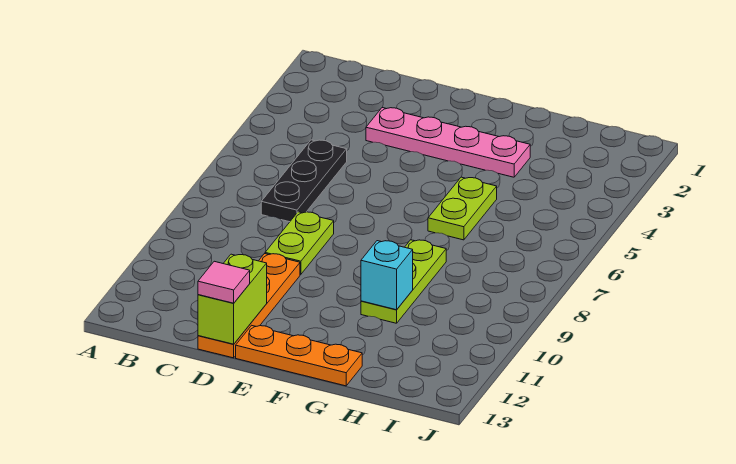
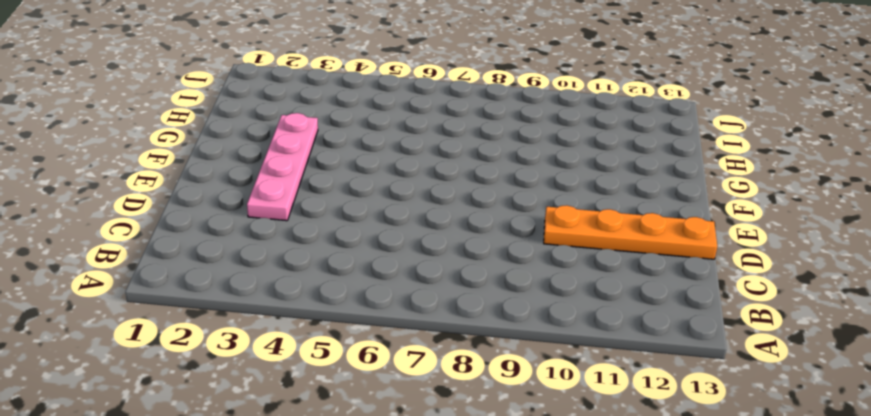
none -> black 1x3 plate [261,140,347,222]
none -> lime 1x2 plate [265,212,334,274]

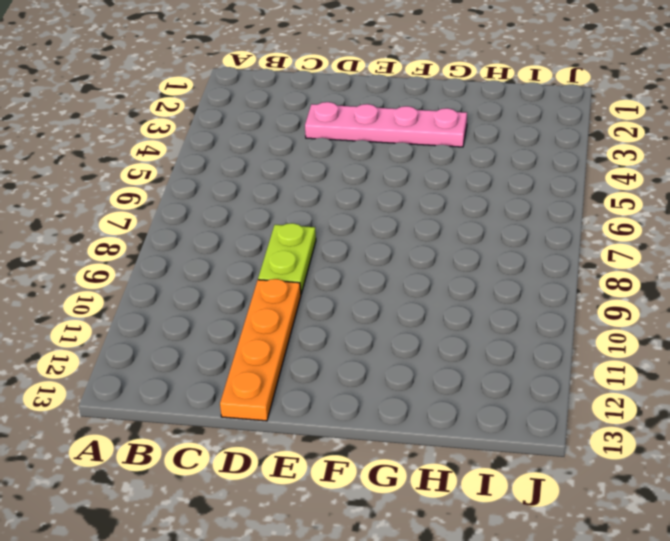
none -> black 1x3 plate [261,140,347,222]
none -> orange 1x3 plate [236,325,362,386]

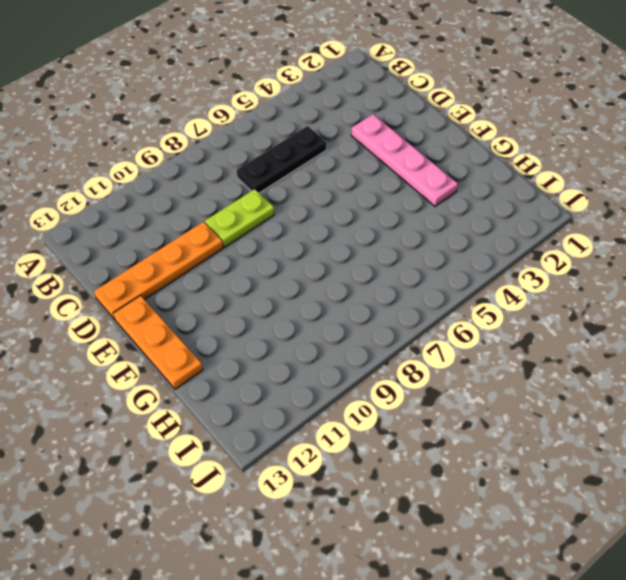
none -> lime 1x2 plate [428,177,497,240]
none -> lime 1x3 plate [361,240,446,323]

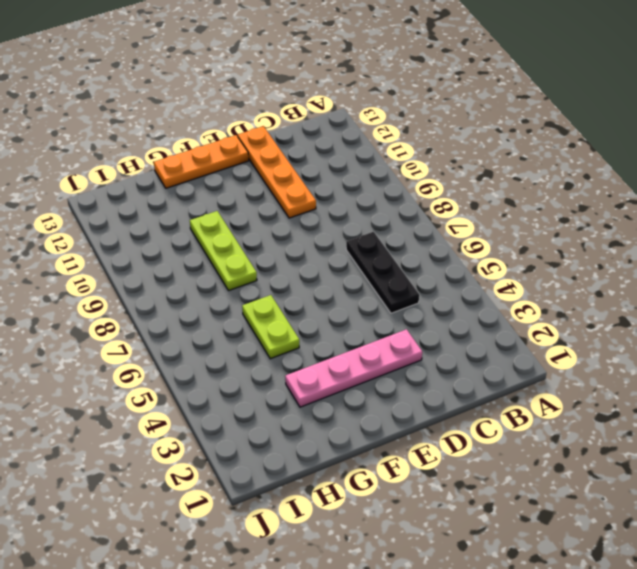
none -> lime 1x2 plate [265,212,334,274]
none -> lime 1x2 brick [198,254,267,344]

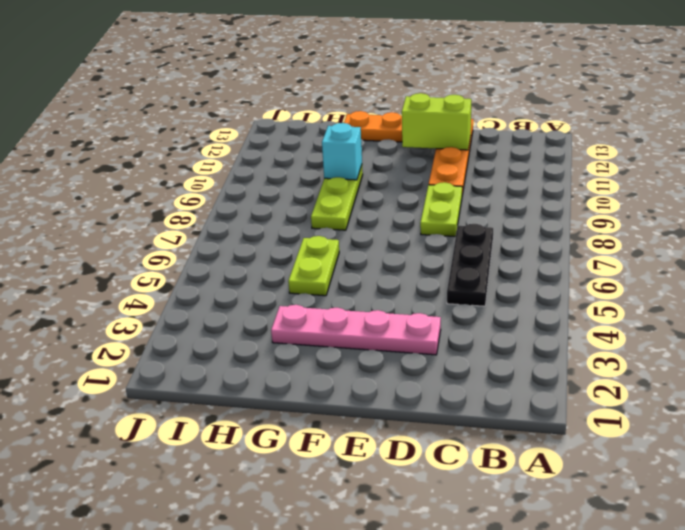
lime 1x2 brick [402,93,471,150] -> lime 1x2 brick turned to [198,254,267,344]
none -> pink 1x1 tile [198,261,250,303]

